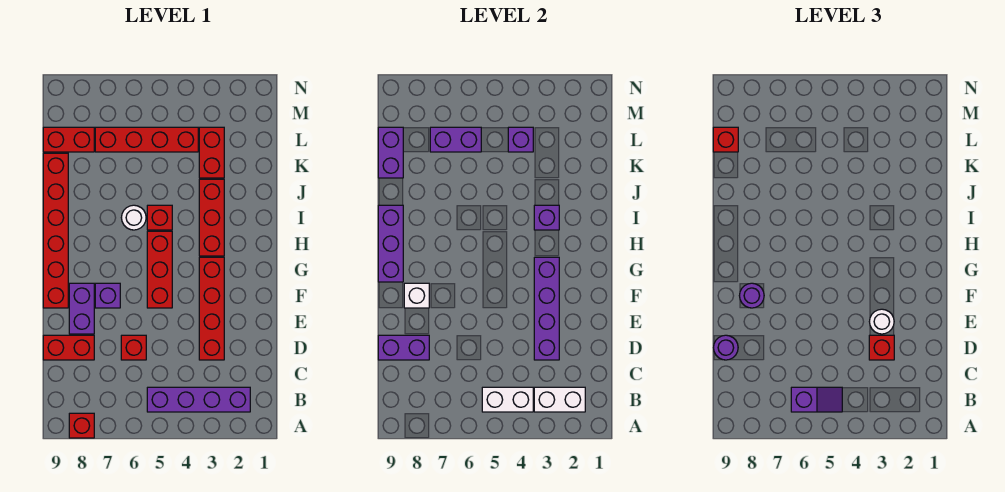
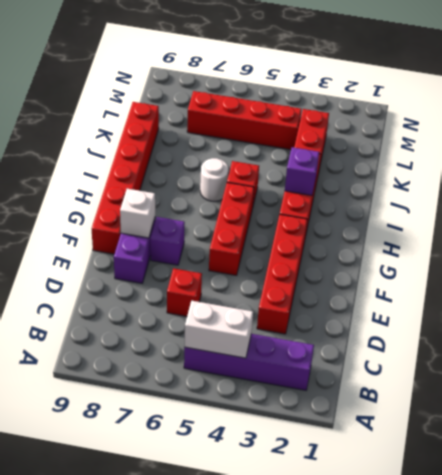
none -> red 1x1 brick [69,413,94,438]
none -> red 1x2 brick [43,335,94,360]
none -> red 1x2 brick [43,127,94,152]
none -> white 1x2 brick [534,387,585,412]

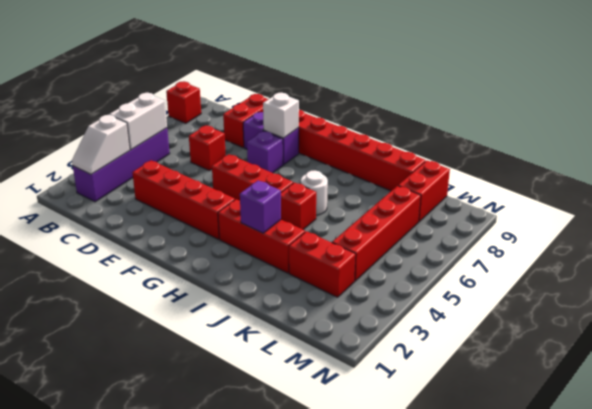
white 1x2 slope [72,115,130,174] -> white 1x2 brick [534,387,585,412]
none -> purple 1x4 brick [534,257,559,360]
none -> purple 1x2 brick [378,335,429,360]
none -> purple 1x3 brick [378,205,403,282]
none -> purple 1x2 brick [378,127,403,178]

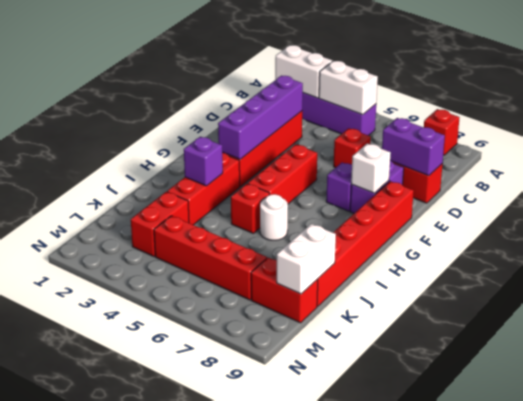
white 1x2 brick [277,224,336,294] -> purple 1x2 brick [378,127,403,178]
none -> purple 1x3 brick [378,205,403,282]
none -> purple 1x1 brick [508,127,533,152]
none -> purple 1x2 brick [430,127,481,152]
none -> purple 1x2 slope [791,387,842,412]

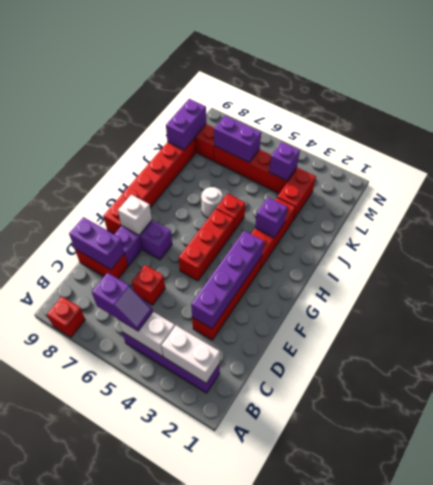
none -> purple 1x3 brick [378,205,403,282]
none -> red 1x1 brick [869,335,894,360]
none -> purple 1x1 round brick [713,335,738,360]
none -> white 1x1 round brick [869,309,894,334]

